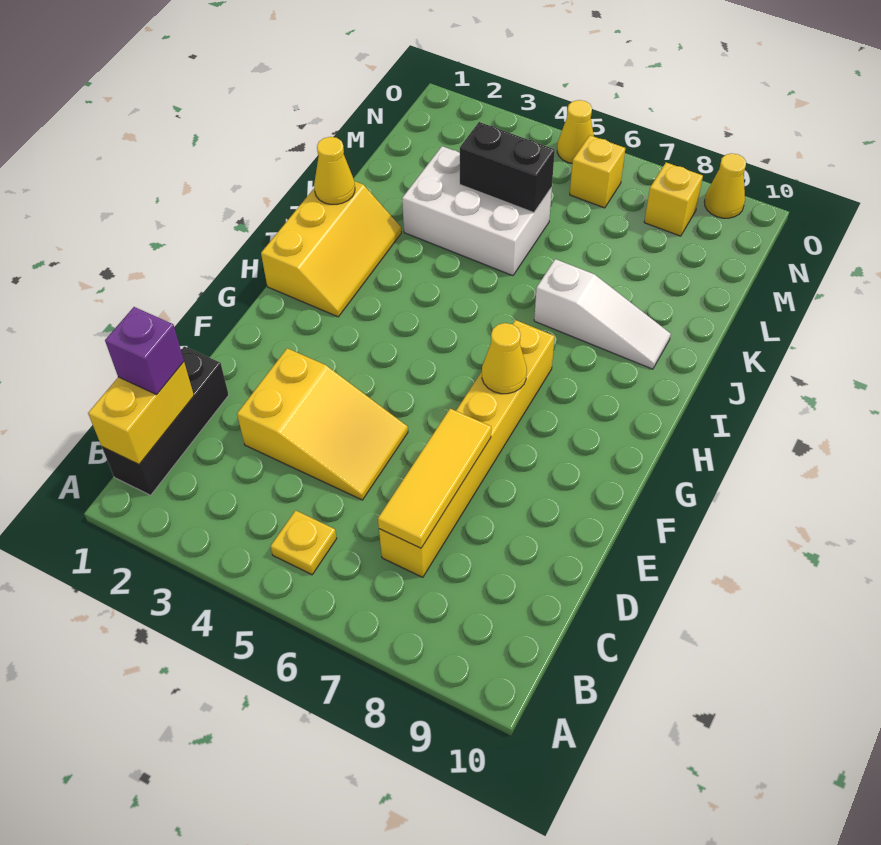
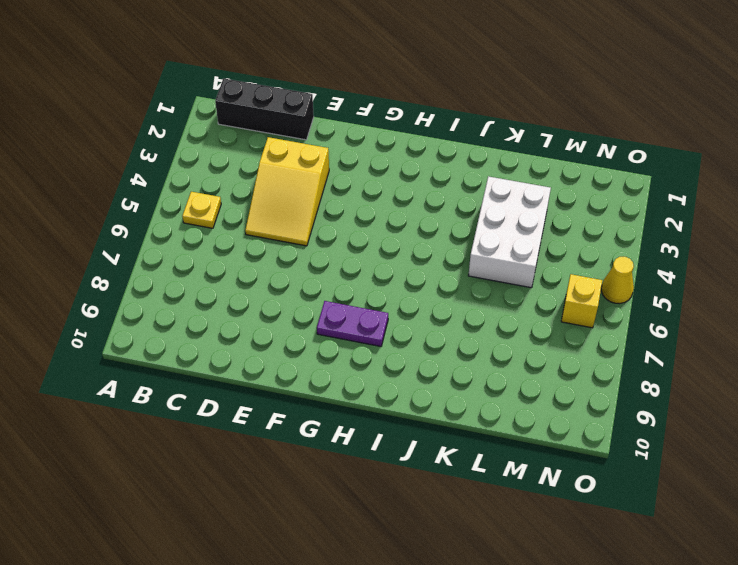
purple 1x2 plate [317,301,388,346] -> none
none -> yellow 1x6 brick [379,320,555,577]
none -> yellow 2x3 slope [261,181,401,317]
none -> white 1x3 slope [534,259,671,369]

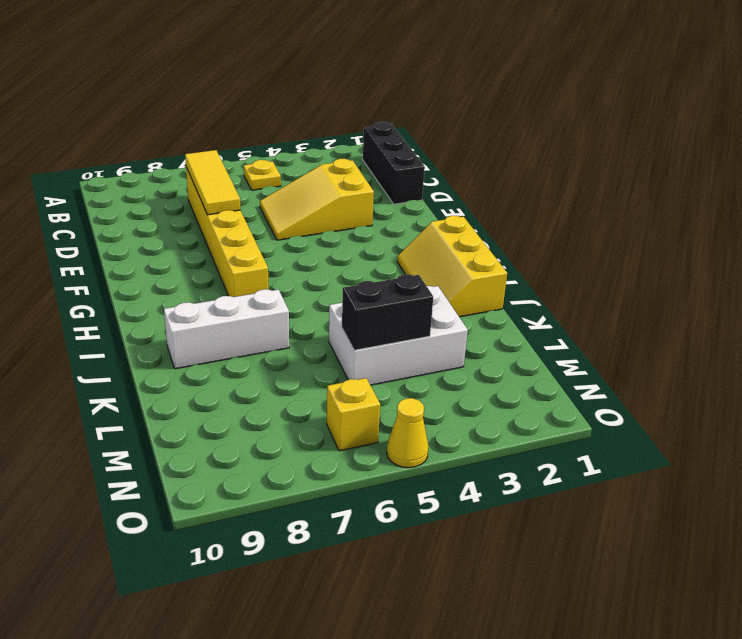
white 1x3 brick [164,289,289,369] -> white 1x3 slope [534,259,671,369]
none -> yellow 1x1 brick [644,162,703,236]
none -> yellow 1x1 cone [704,153,746,218]
none -> yellow 1x2 brick [88,362,194,464]

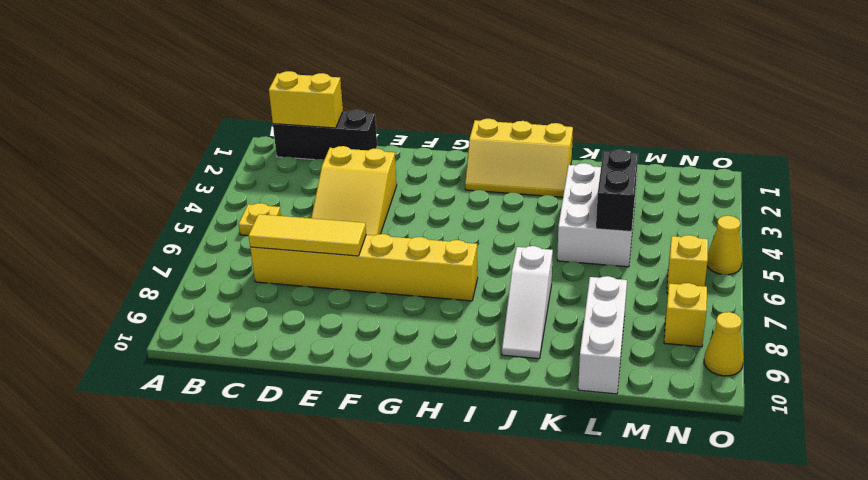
white 1x3 brick [578,276,627,394] -> none
none -> yellow 1x1 cone [482,323,527,394]
none -> yellow 1x1 cone [314,137,355,204]
none -> purple 1x1 brick [105,307,184,395]

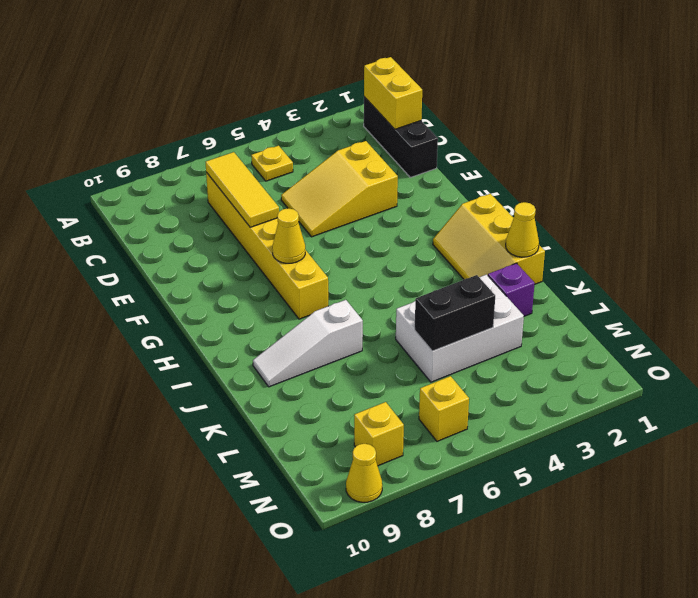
purple 1x1 brick [488,263,535,316] -> purple 1x1 brick moved to [105,307,184,395]
none -> yellow 1x1 cone [557,100,594,163]

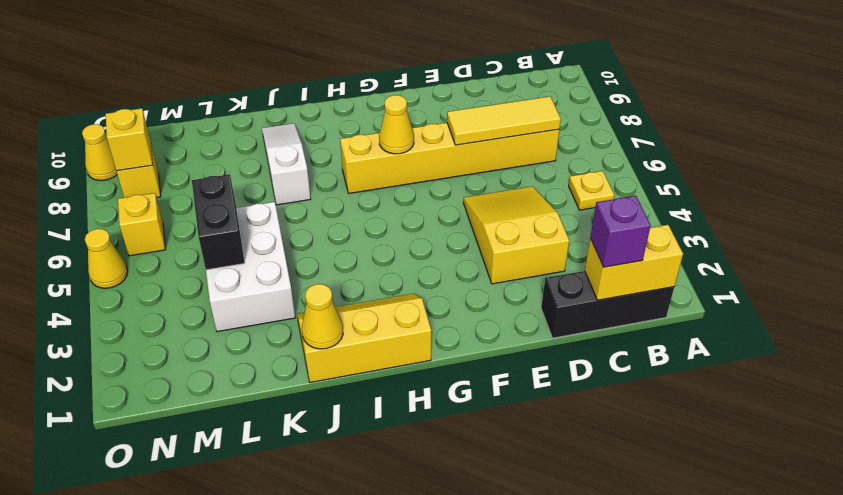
yellow 1x1 brick [106,108,153,171] -> none

